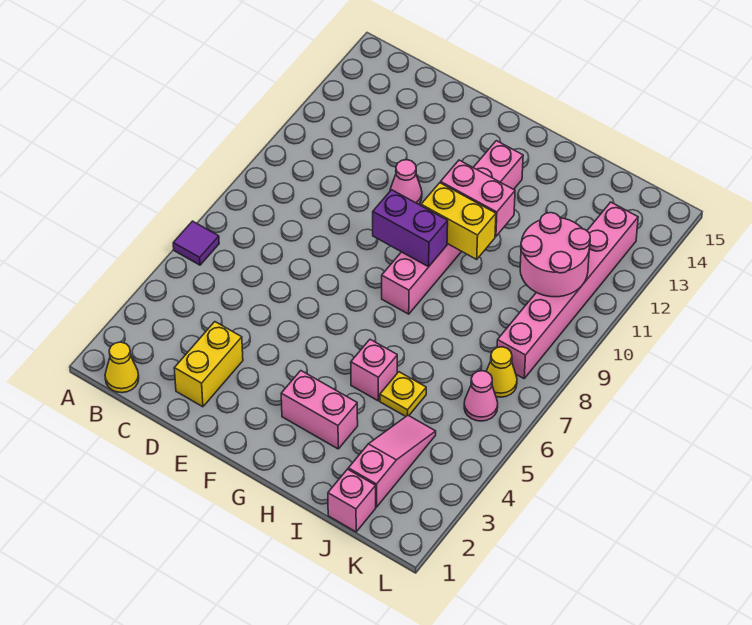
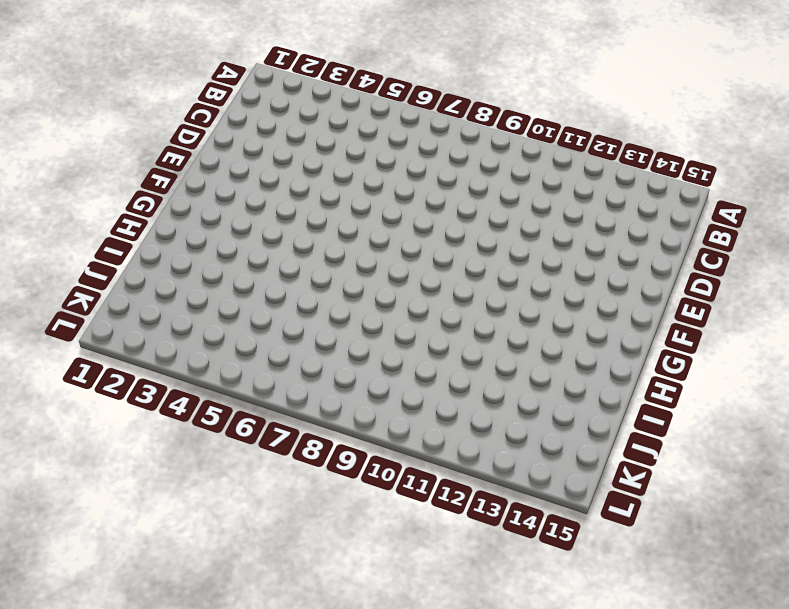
none -> purple 1x1 tile [173,221,219,265]
none -> yellow 1x1 cone [105,342,139,393]
none -> yellow 1x2 brick [174,322,243,407]

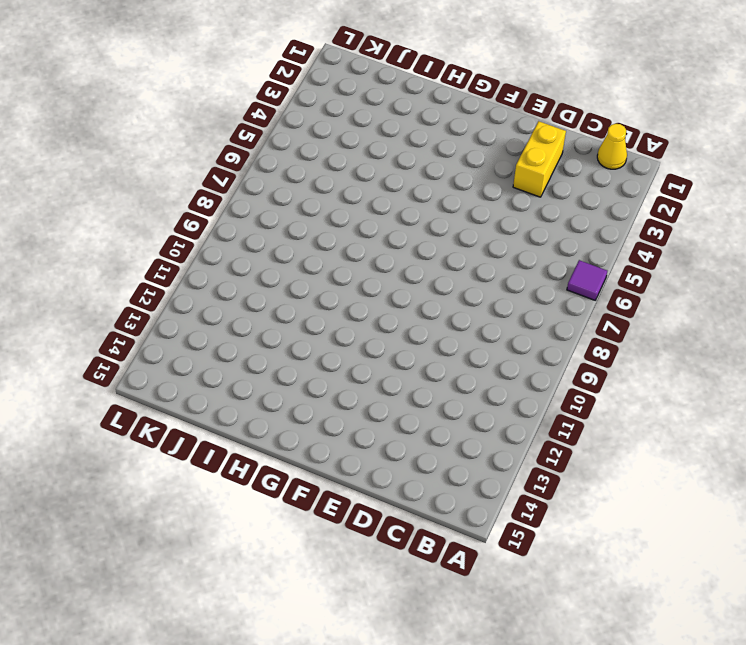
none -> pink 1x1 cone [390,160,422,204]
none -> pink 1x2 brick [281,371,358,449]
none -> pink 1x6 brick [382,141,523,314]

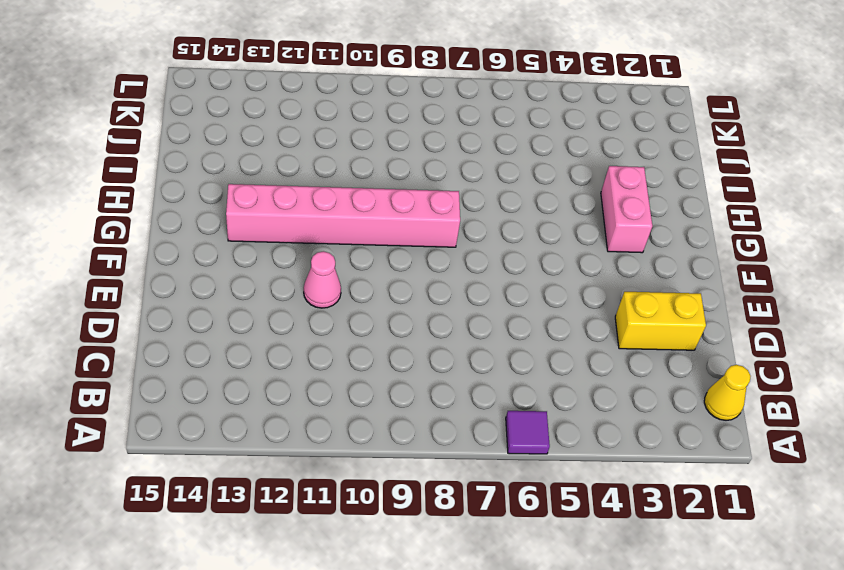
none -> pink 1x1 brick [351,339,397,401]
none -> yellow 1x1 plate [380,372,426,416]
none -> pink 1x1 brick [328,469,376,532]

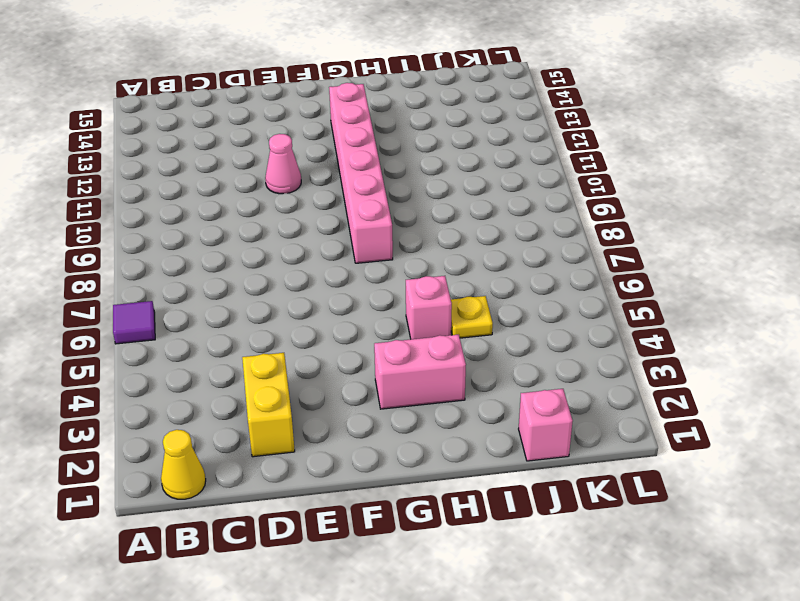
none -> pink 1x3 slope [348,415,436,507]
none -> pink 1x1 cone [464,371,498,421]
none -> yellow 1x1 cone [486,347,517,397]

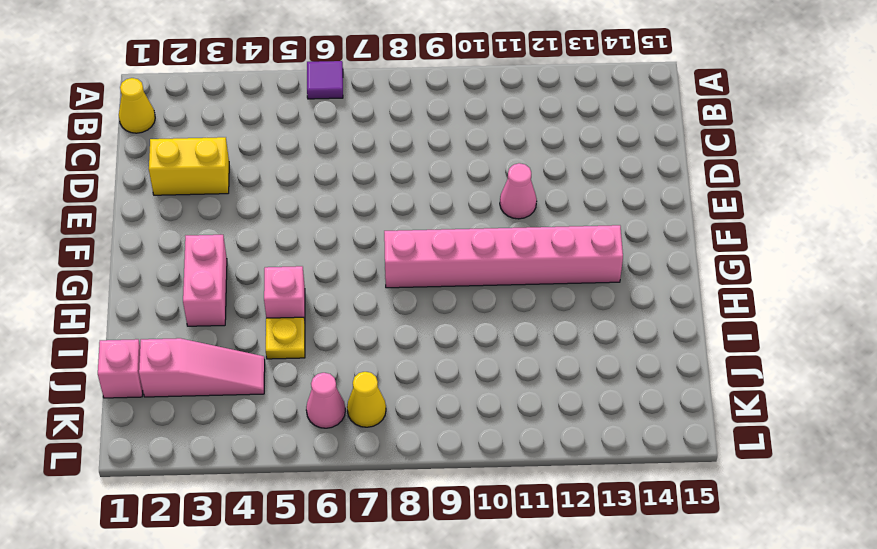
none -> pink 1x6 brick [497,202,638,378]
none -> purple 1x2 brick [373,190,448,267]
none -> yellow 1x2 brick [421,183,496,259]

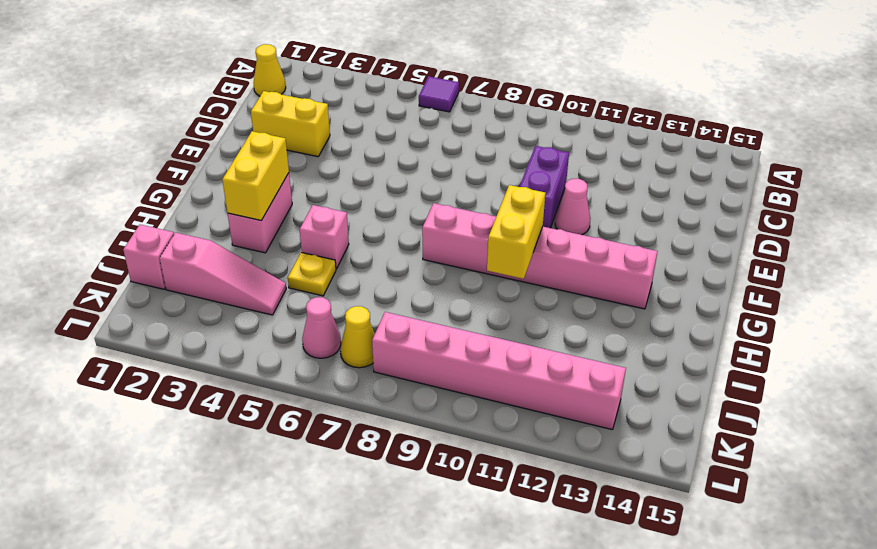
purple 1x2 brick [520,146,569,228] -> purple 1x2 brick moved to [373,190,448,267]
yellow 1x2 brick [222,131,289,220] -> none
none -> pink 1x2 brick [441,160,515,237]
none -> pink 2x2 round brick [520,213,590,297]

